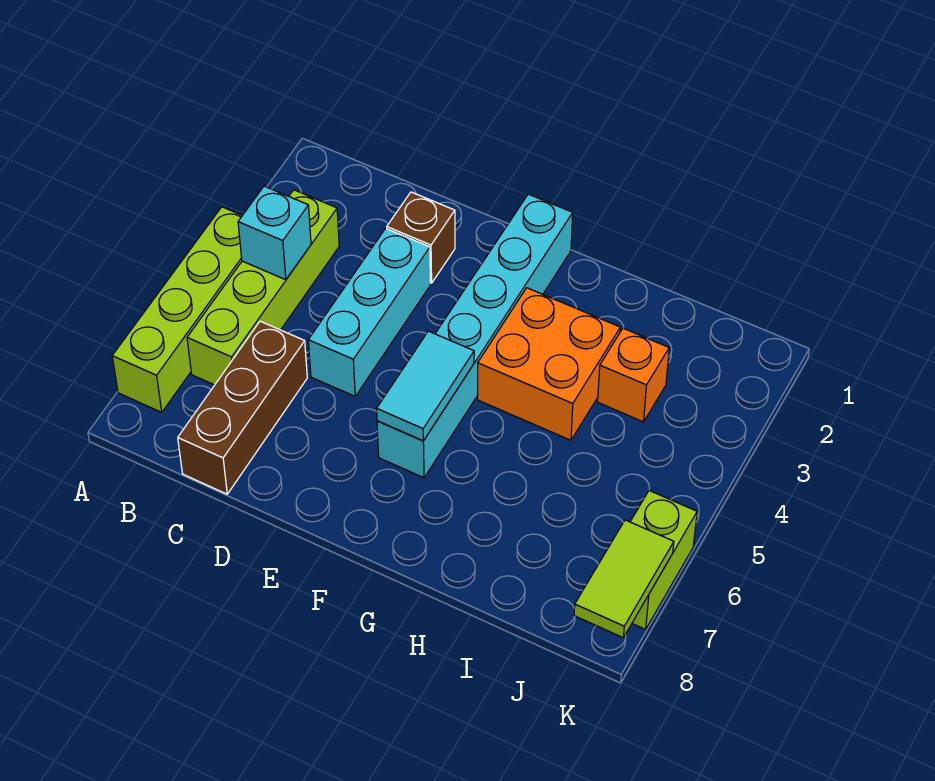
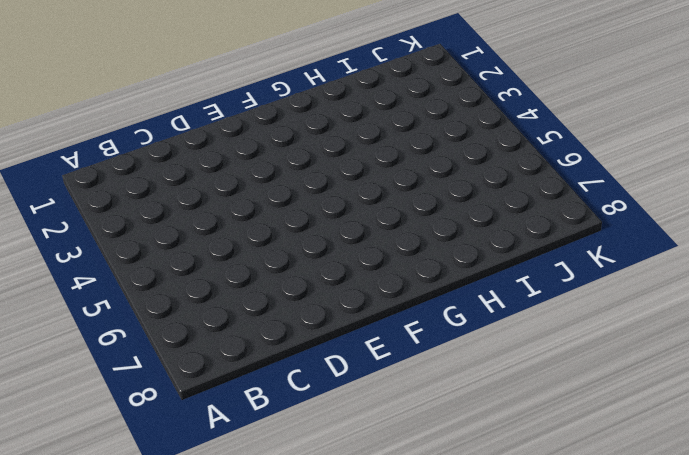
none -> lime 1x4 brick [112,207,242,412]
none -> lime 1x4 brick [187,190,339,385]
none -> brown 1x3 brick [178,321,307,494]

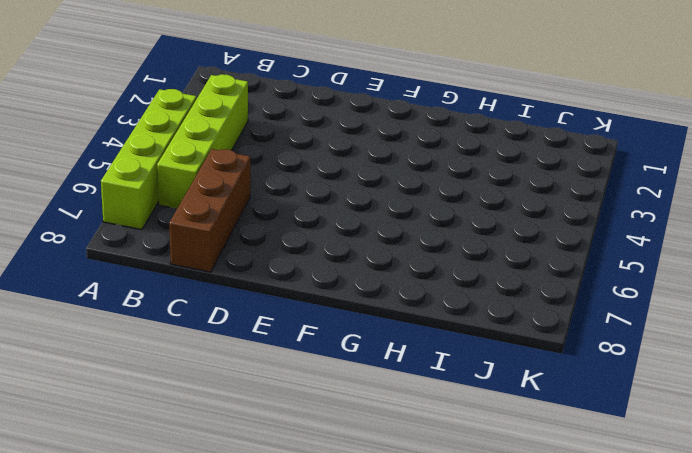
none -> brown 1x1 brick [387,192,455,283]
none -> cyan 1x3 brick [308,228,430,396]
none -> cyan 1x6 brick [377,194,573,478]

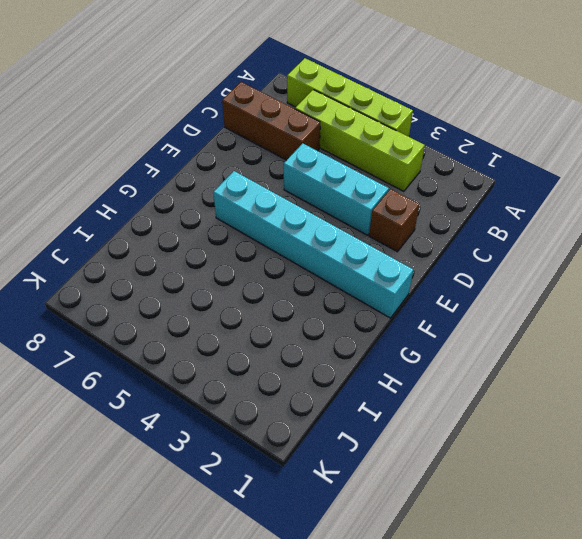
none -> orange 2x2 brick [478,288,620,440]
none -> orange 1x1 brick [598,328,669,422]
none -> lime 1x2 brick [630,491,697,629]

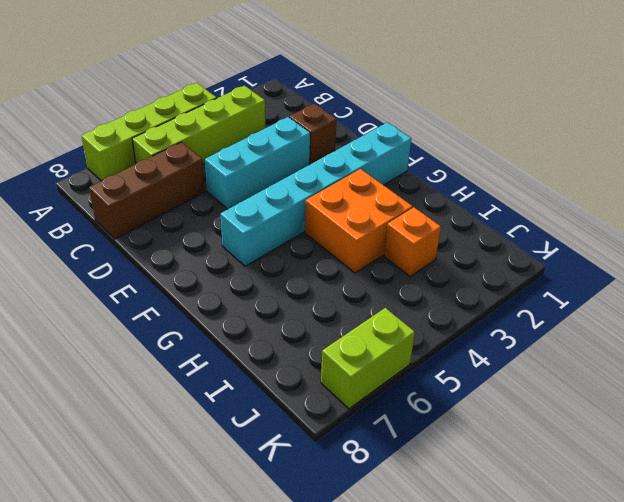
none -> cyan 1x1 brick [238,186,311,280]
none -> cyan 1x2 tile [377,331,474,441]
none -> lime 1x2 tile [574,520,674,637]

